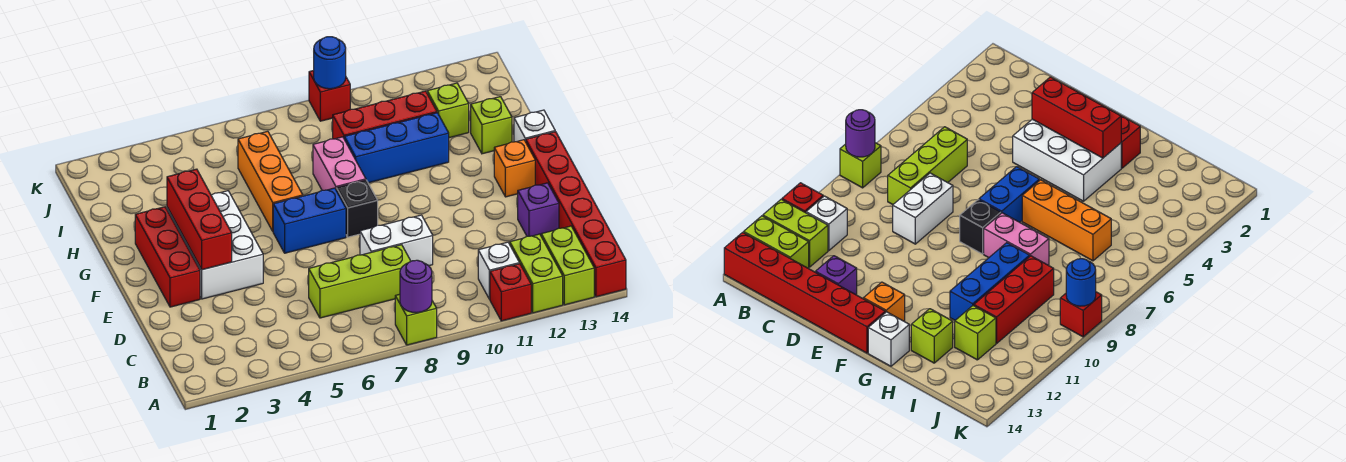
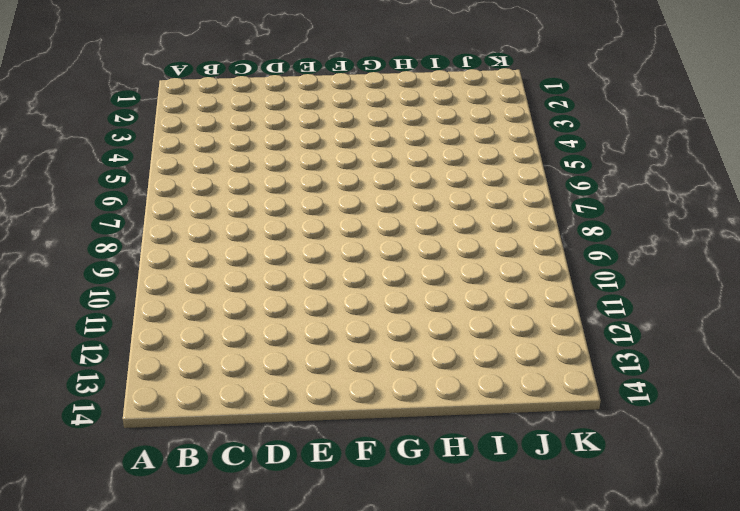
none -> lime 1x1 brick [395,294,437,345]
none -> red 1x1 brick [490,264,531,321]
none -> lime 1x2 brick [510,234,563,313]

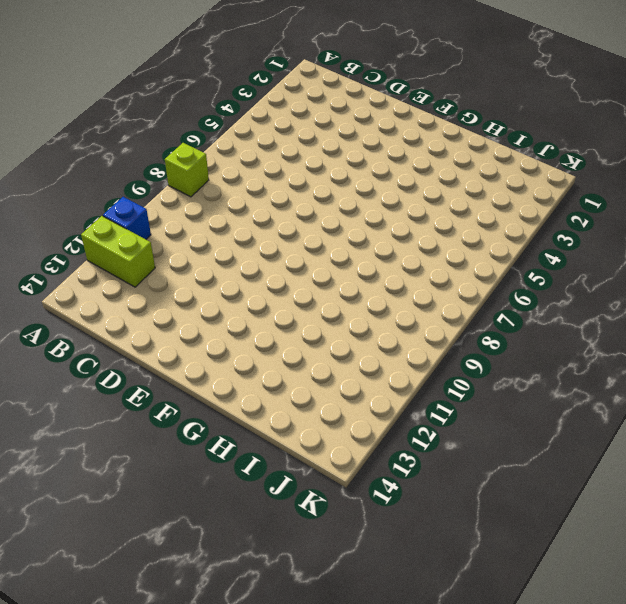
blue 1x1 brick [103,197,151,239] -> red 1x1 brick [490,264,531,321]
none -> lime 1x2 brick [541,226,594,305]
none -> red 1x6 brick [526,132,626,297]
none -> white 1x1 brick [478,242,519,299]

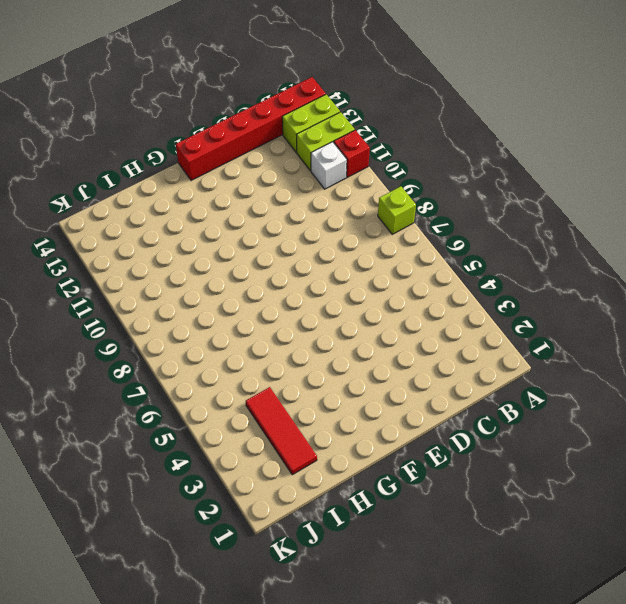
red 1x3 tile [246,387,317,475] -> none
none -> lime 1x3 brick [309,245,411,318]
none -> white 1x2 brick [360,215,433,266]
none -> purple 1x1 brick [518,183,559,236]

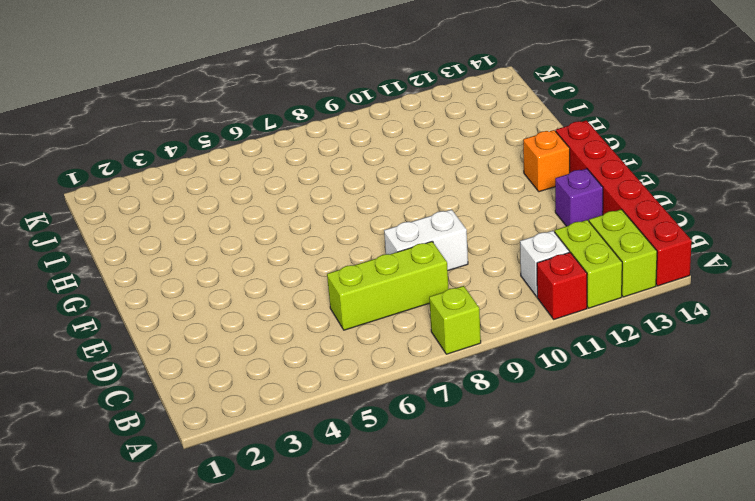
none -> red 1x3 brick [135,207,200,307]
none -> white 2x3 brick [167,191,263,299]
none -> blue 1x2 brick [273,188,346,253]

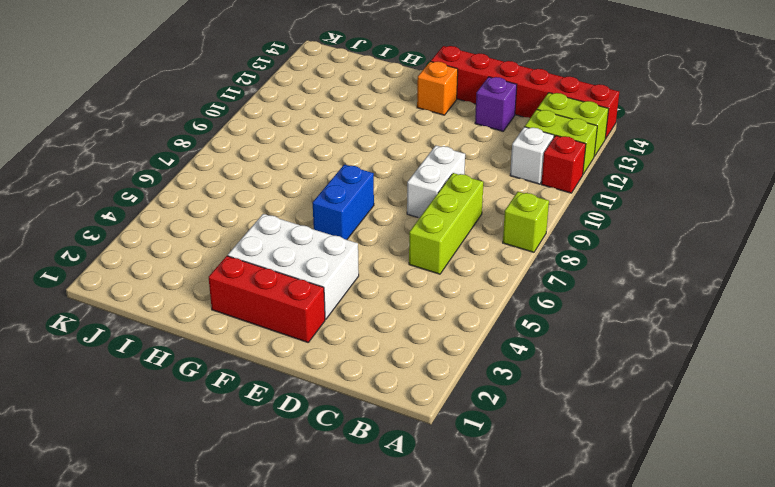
none -> black 1x1 brick [336,180,378,237]
none -> orange 1x3 brick [238,131,303,231]
none -> pink 1x2 brick [313,137,366,190]

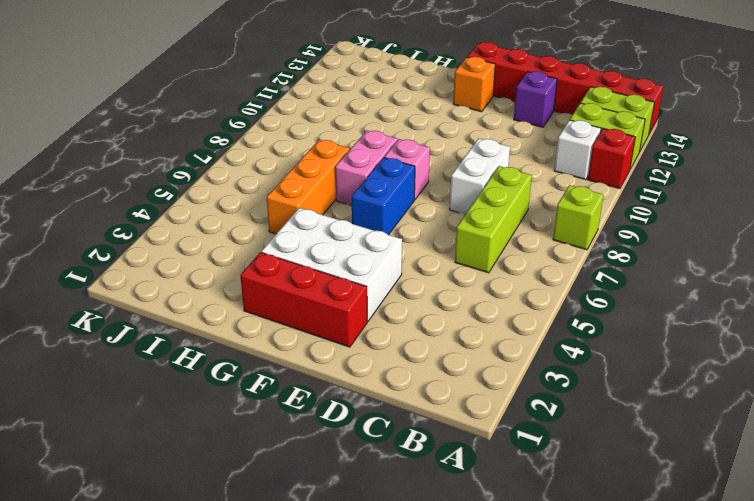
pink 1x1 brick [384,139,430,200] -> black 1x1 brick [336,180,378,237]
pink 1x2 brick [335,130,397,206] -> pink 1x2 brick turned to [313,137,366,190]
orange 1x3 brick [267,140,350,234] -> orange 1x3 brick turned to [238,131,303,231]
none -> white 1x1 brick [514,110,555,142]
none -> blue 1x3 brick [344,113,449,183]
none -> lime 1x1 brick [471,97,512,154]

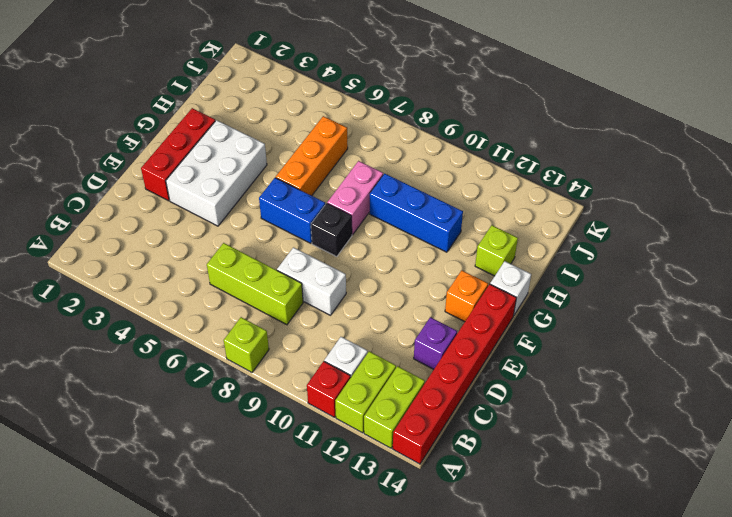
none -> red 1x3 brick [333,91,437,139]
none -> lime 1x1 brick [427,83,469,138]
none -> red 1x1 brick [309,70,350,121]

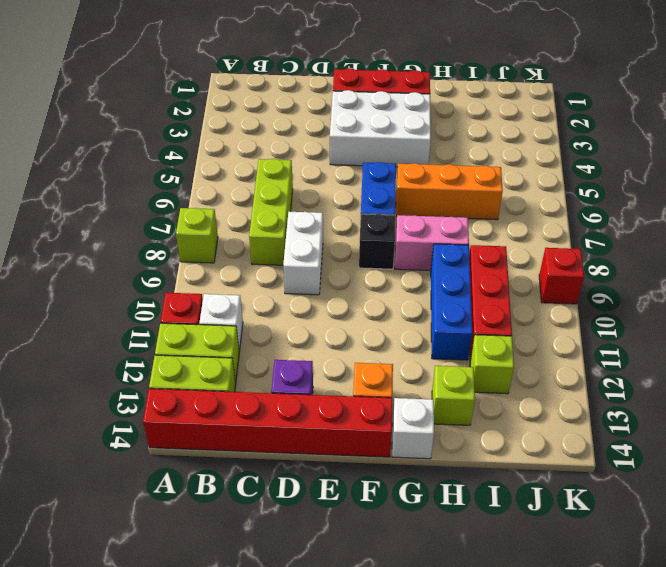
none -> purple 1x1 round brick [400,260,432,313]
none -> red 1x3 brick [167,169,232,270]
none -> blue 1x1 round brick [314,37,346,89]

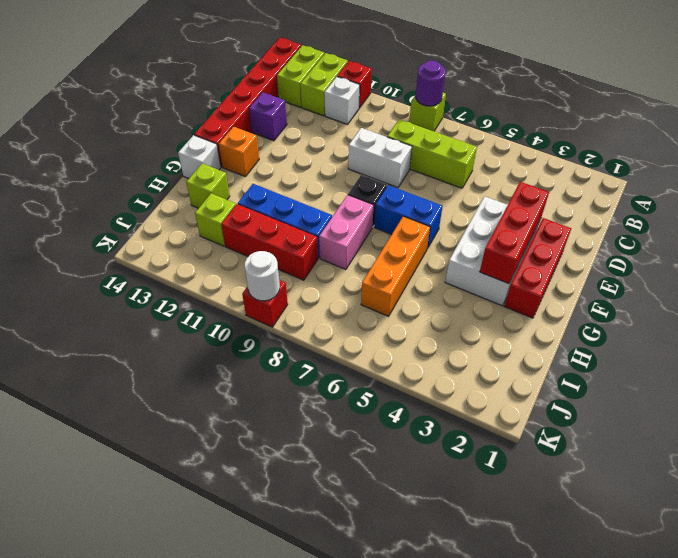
white 1x1 round brick [244,251,280,301] -> blue 1x1 round brick [314,37,346,89]

